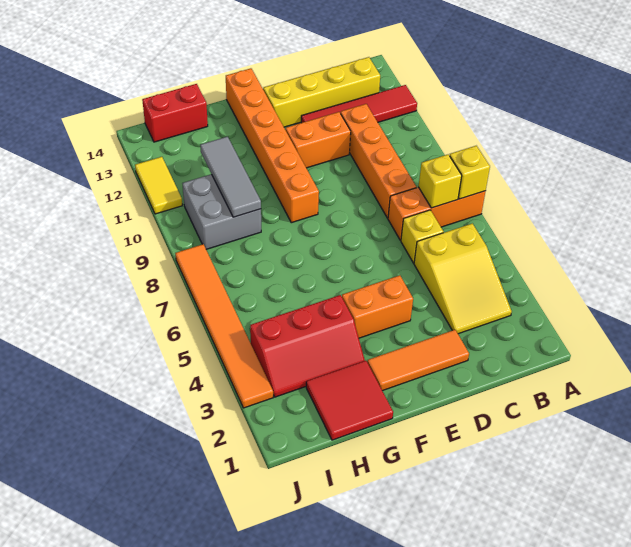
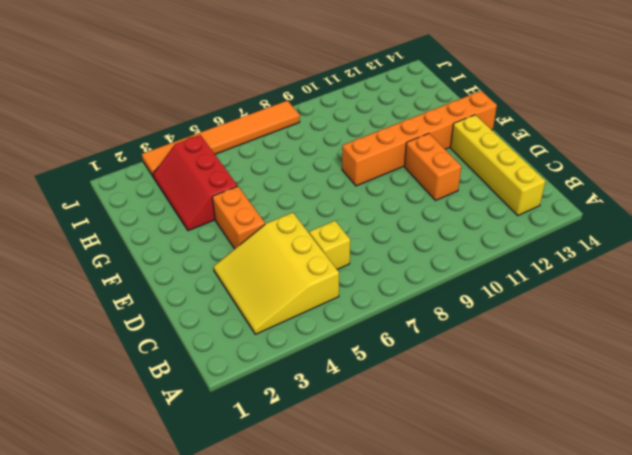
yellow 3x3 slope [213,213,339,334] -> yellow 2x3 slope [414,223,512,334]
none -> orange 1x3 brick [388,187,486,240]
none -> red 1x4 tile [301,85,417,123]
none -> orange 1x4 brick [341,104,416,218]

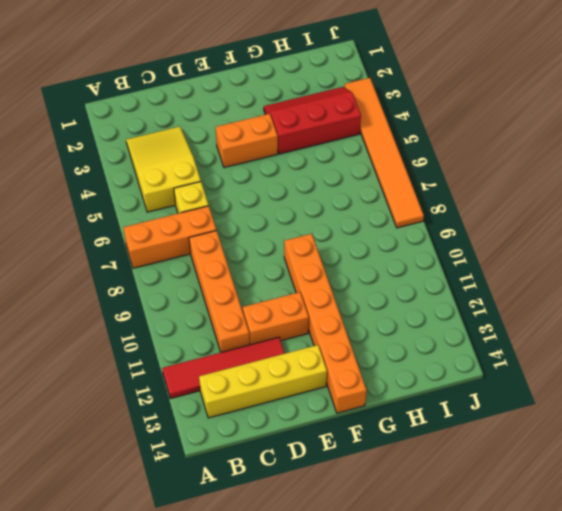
none -> orange 1x3 tile [367,330,469,391]
none -> red 2x2 tile [306,361,393,440]
none -> grey 2x2 brick [182,174,261,249]

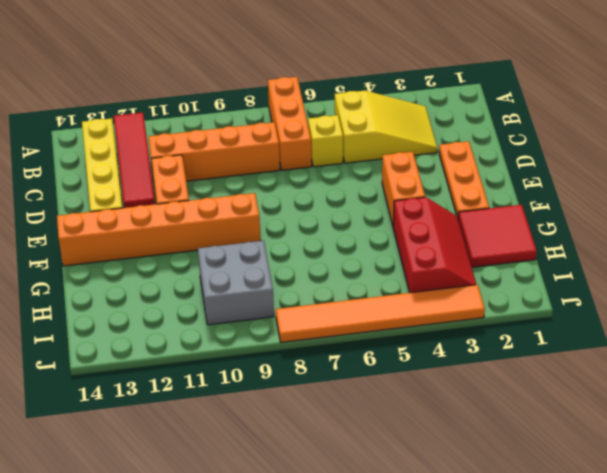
orange 1x3 plate [439,141,489,218] -> orange 1x3 tile [367,330,469,391]
none -> red 1x2 brick [142,84,208,142]
none -> yellow 1x2 tile [135,157,182,214]
none -> yellow 1x1 brick [450,146,490,199]

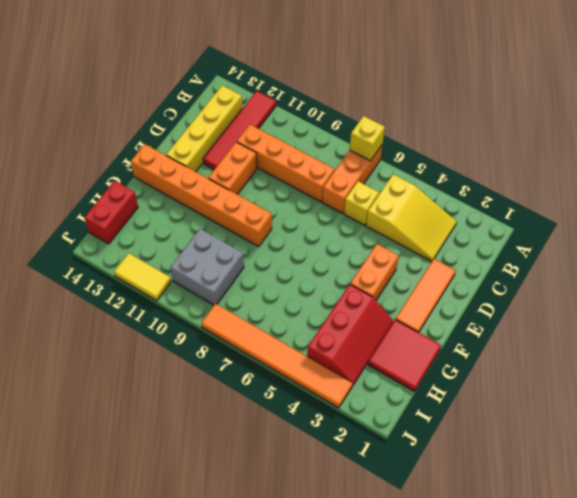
none -> yellow 1x1 brick [418,154,462,208]
none -> grey 1x3 tile [200,137,261,217]

